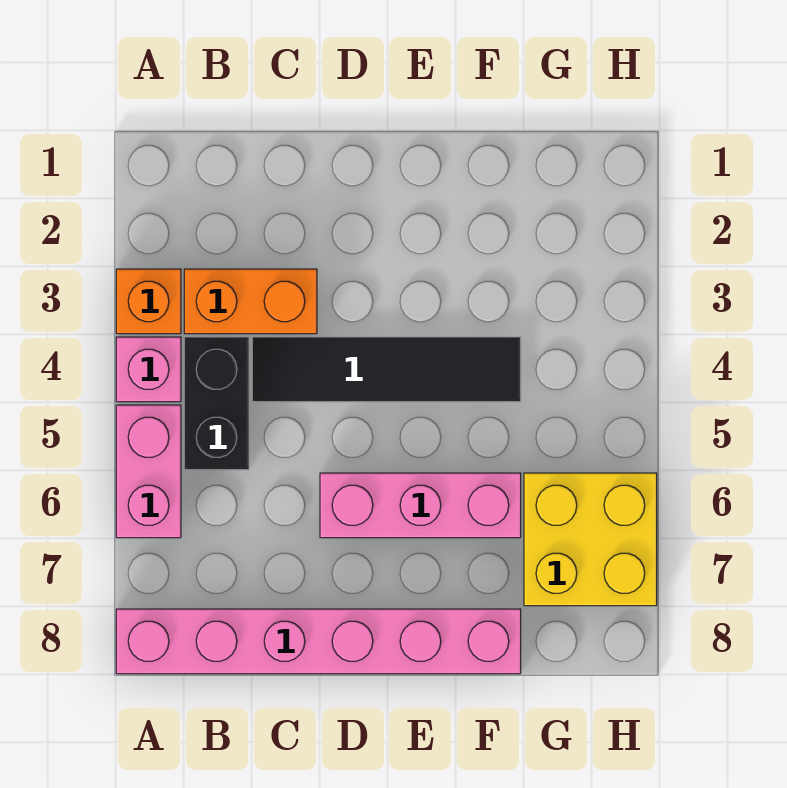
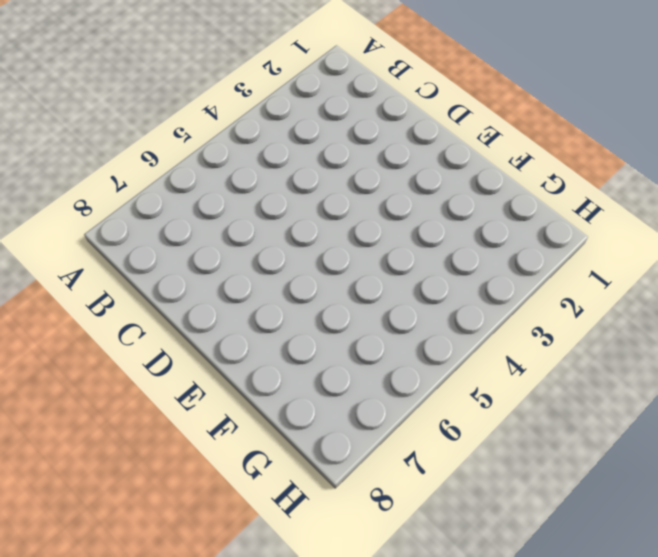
none -> orange 1x1 brick [116,269,181,334]
none -> pink 1x1 brick [116,337,181,402]

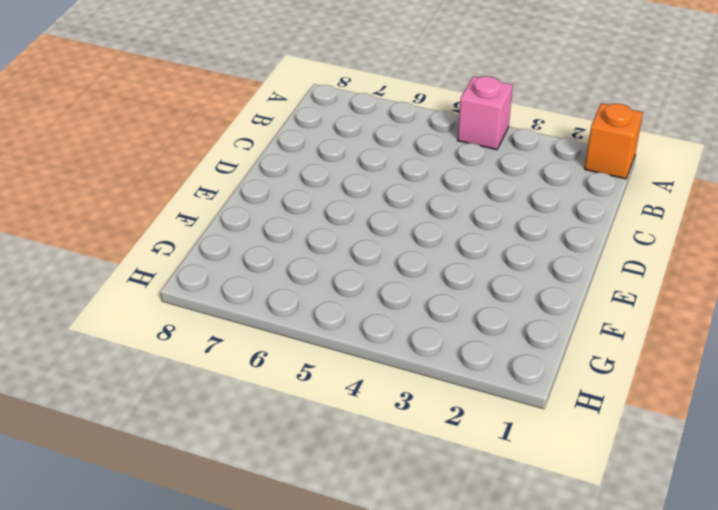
orange 1x1 brick [585,103,643,179] -> orange 1x1 brick moved to [116,269,181,334]
none -> pink 1x2 brick [116,405,181,538]
none -> pink 1x6 brick [116,609,521,674]

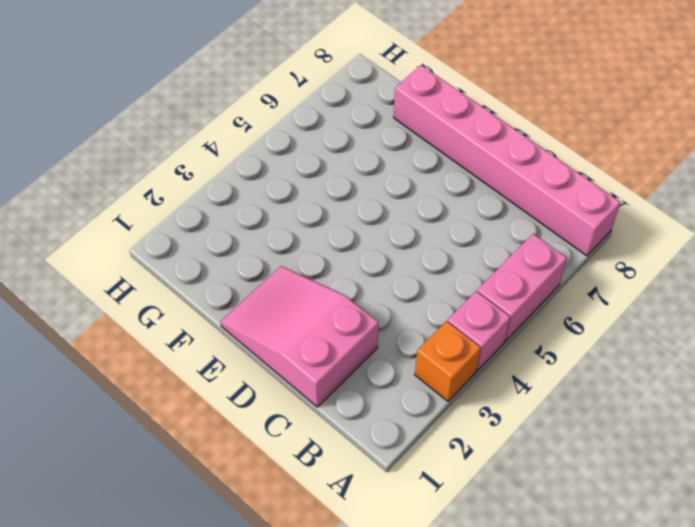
pink 2x3 slope [221,266,379,407] -> none
none -> orange 1x2 brick [184,269,317,334]
none -> black 1x2 brick [184,337,249,470]

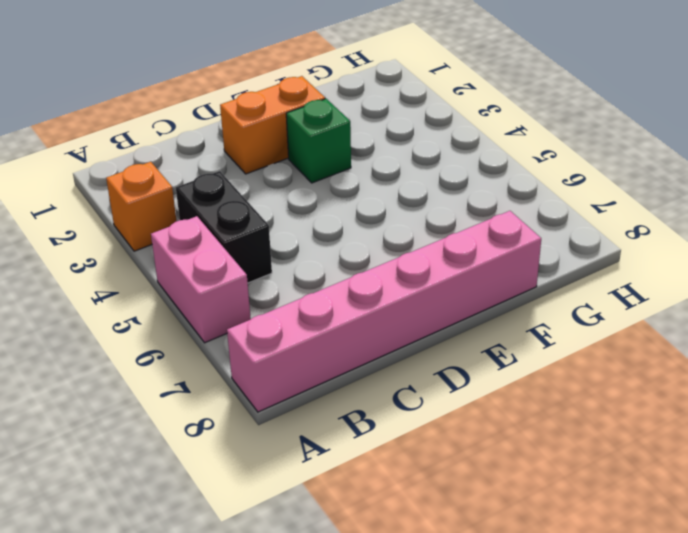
orange 1x2 brick [220,76,325,174] -> orange 1x2 brick moved to [184,269,317,334]
green 1x1 brick [286,99,351,183] -> none
none -> pink 1x1 brick [116,337,181,402]
none -> black 1x4 tile [252,337,521,402]

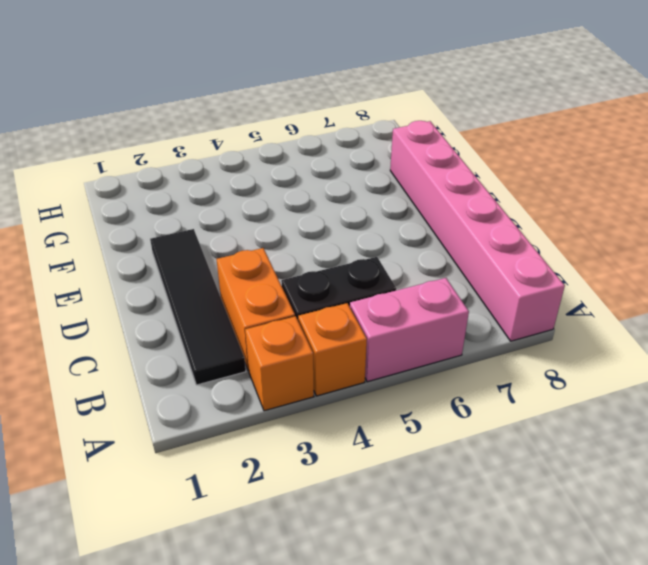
orange 1x1 brick [298,303,367,396] -> pink 1x1 brick [116,337,181,402]
black 1x4 tile [150,229,246,385] -> black 1x4 tile moved to [252,337,521,402]
none -> pink 1x3 brick [320,473,521,538]
none -> yellow 2x2 brick [524,473,657,606]

